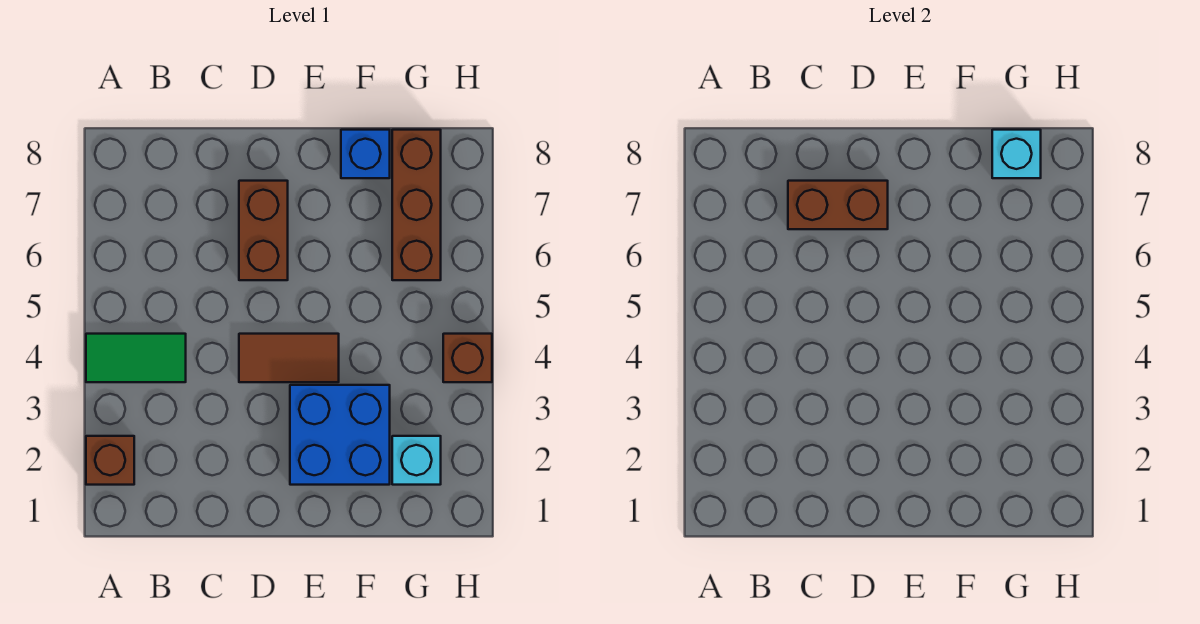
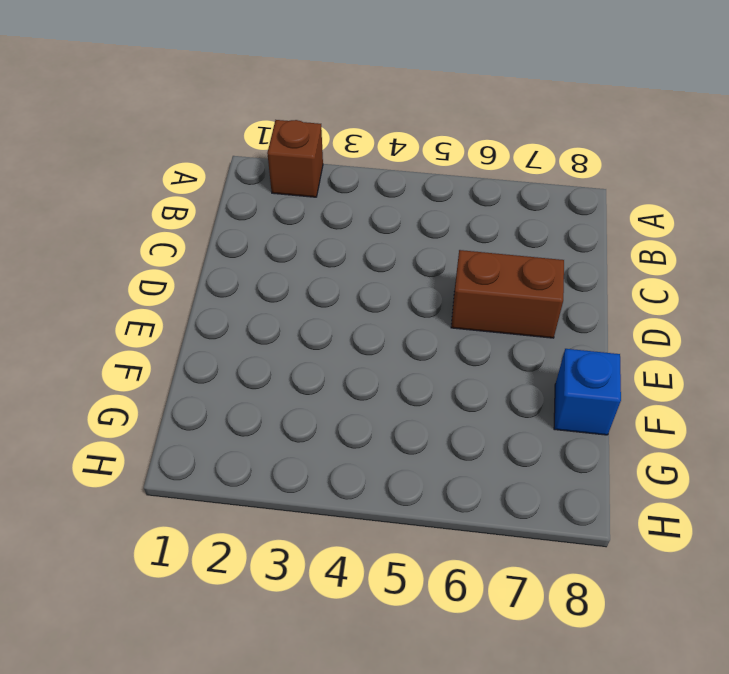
none -> green 1x2 tile [86,334,186,382]
none -> brown 1x2 tile [239,334,339,382]

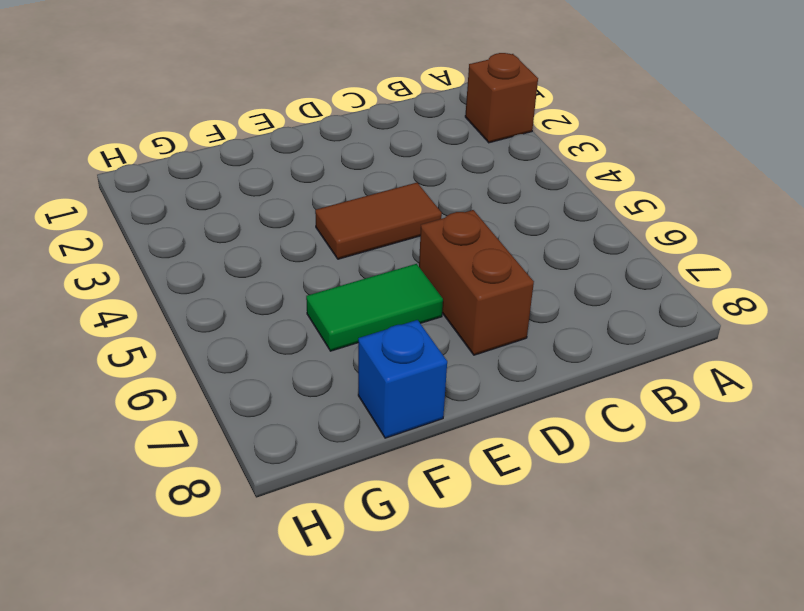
green 1x2 tile [306,264,443,351] -> green 1x2 tile moved to [86,334,186,382]
none -> blue 2x2 brick [290,385,390,485]
none -> cyan 1x1 brick [392,436,441,485]

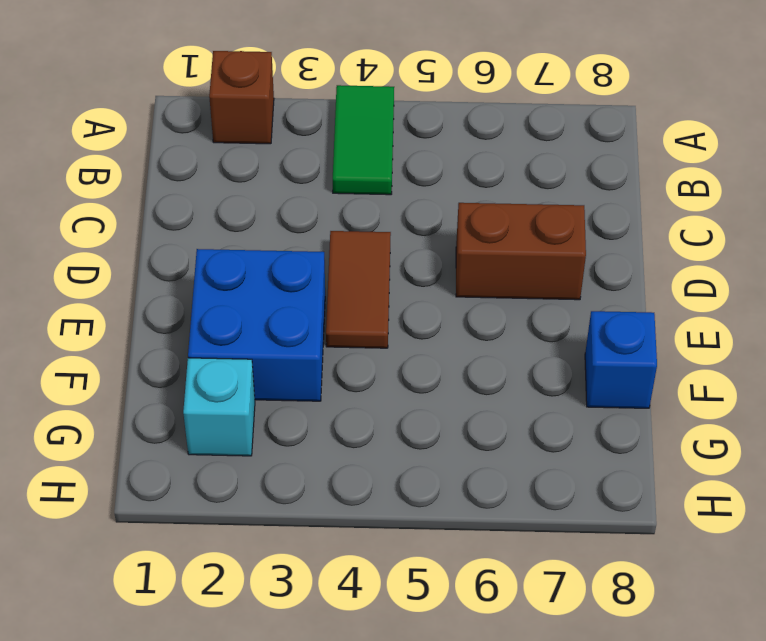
none -> brown 1x3 brick [392,130,441,280]
none -> brown 1x1 brick [443,334,492,382]

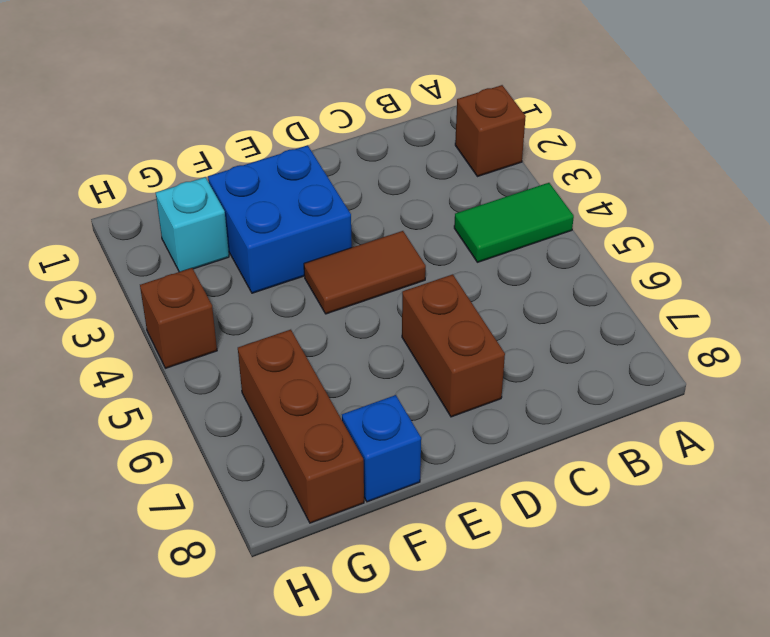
none -> brown 1x2 brick [788,181,888,229]
none -> cyan 1x1 brick [992,130,1041,178]

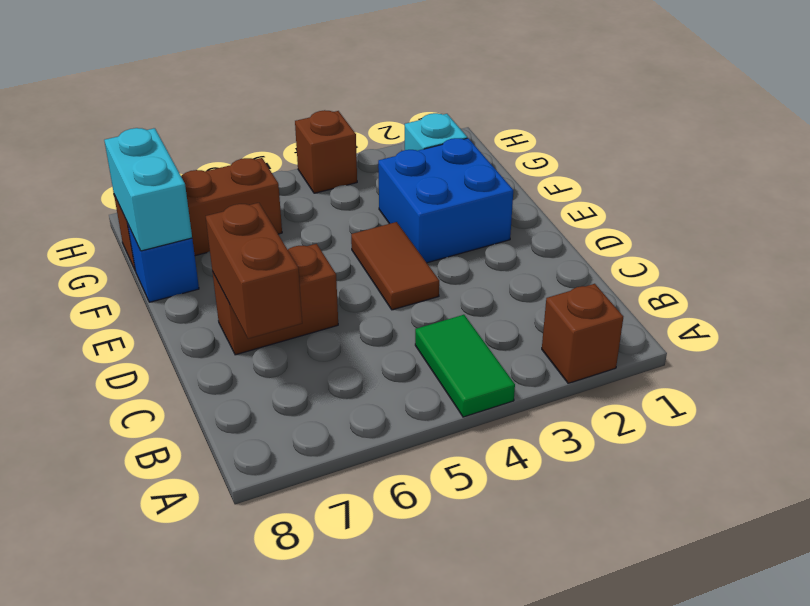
cyan 1x2 brick [104,128,192,251] -> cyan 1x1 brick [992,130,1041,178]

